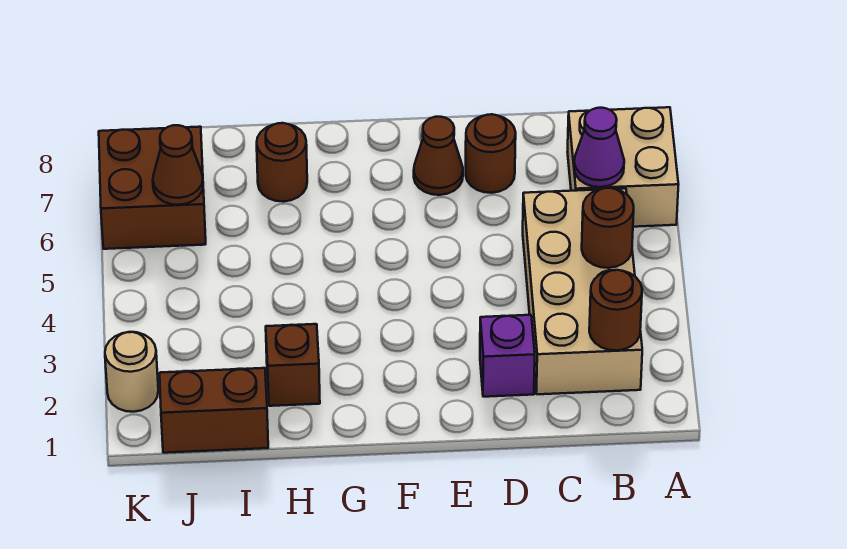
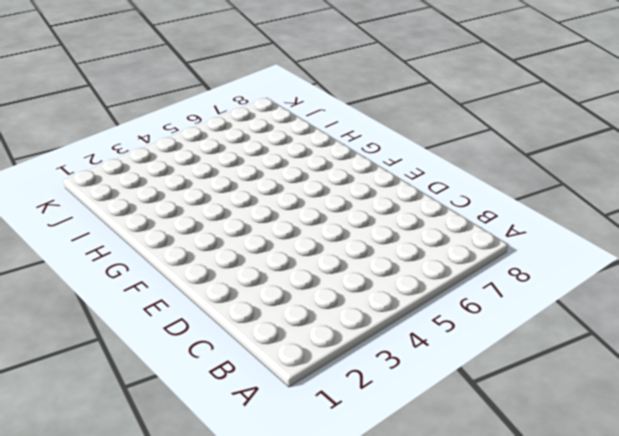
none -> tan 2x2 brick [567,107,679,227]
none -> tan 2x4 brick [523,188,642,394]
none -> purple 1x1 brick [480,315,535,397]

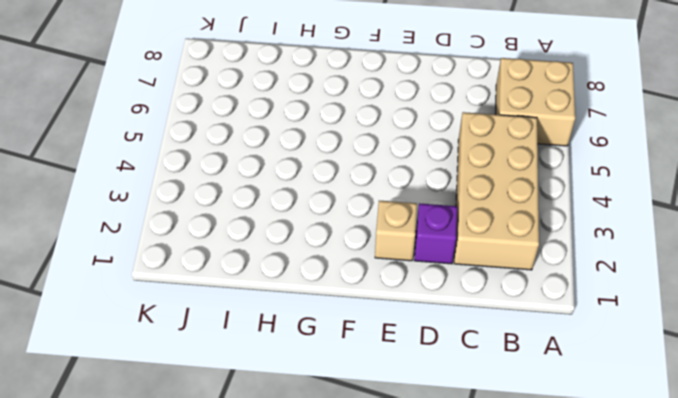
tan 1x1 brick [375,201,417,261] -> none
none -> brown 1x1 round brick [466,114,516,193]
none -> brown 1x1 cone [414,117,463,195]
none -> brown 1x1 brick [266,324,320,406]

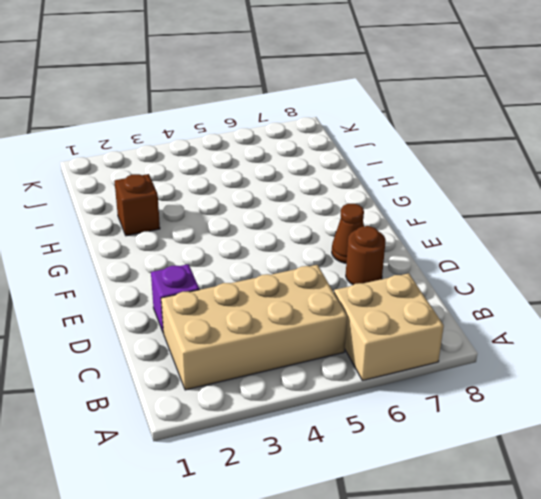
none -> brown 1x1 round brick [257,123,307,202]
none -> brown 1x2 brick [160,368,268,453]
none -> brown 2x2 brick [99,127,206,249]

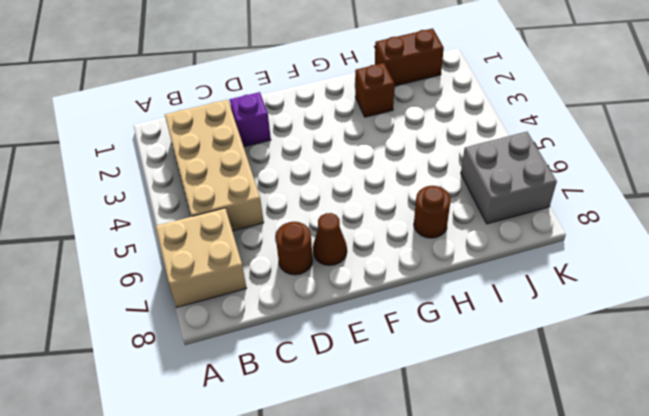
grey 2x2 brick [461,132,557,224] -> brown 2x2 brick [99,127,206,249]
none -> tan 1x1 round brick [105,332,158,412]
none -> brown 1x1 round brick [589,270,642,351]
none -> brown 1x1 round brick [582,188,634,268]

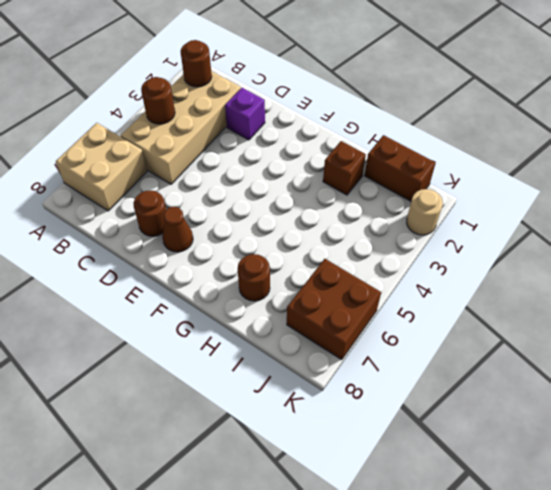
none -> purple 1x1 cone [574,108,624,187]
none -> brown 1x1 cone [153,125,203,205]

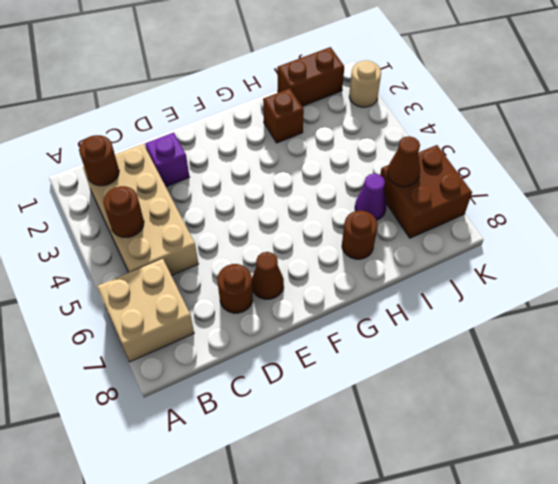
purple 1x1 cone [355,174,386,220] -> purple 1x1 cone moved to [574,108,624,187]

